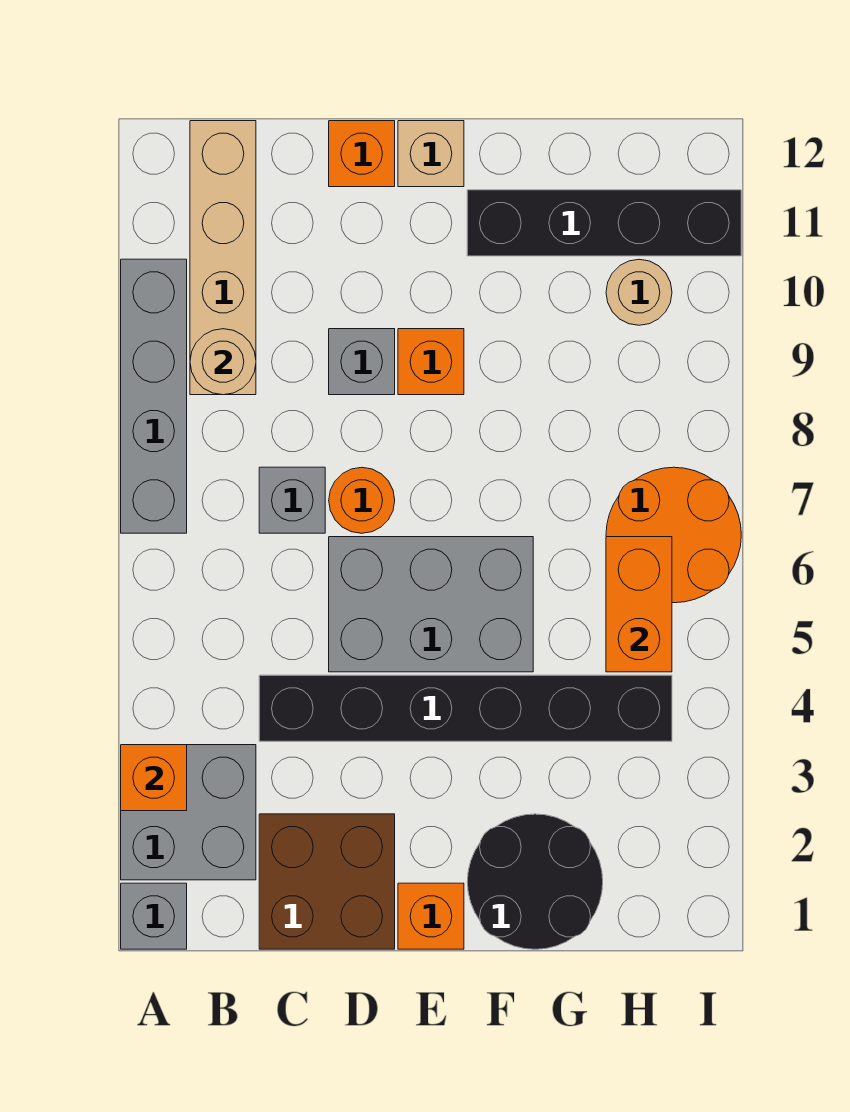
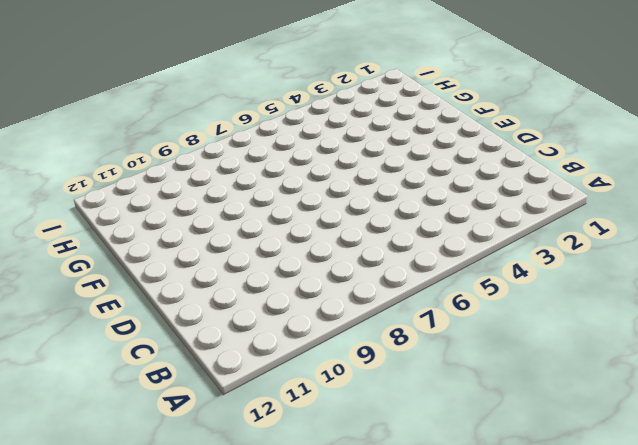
none -> grey 1x1 brick [121,883,187,949]
none -> grey 2x2 brick [121,745,256,880]
none -> grey 1x4 brick [121,259,187,533]

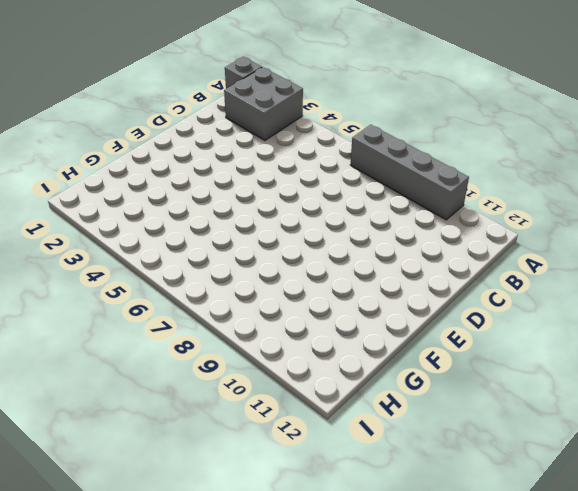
none -> tan 1x4 brick [190,121,256,395]
none -> brown 2x2 brick [259,814,395,949]
none -> black 1x6 brick [259,675,672,741]

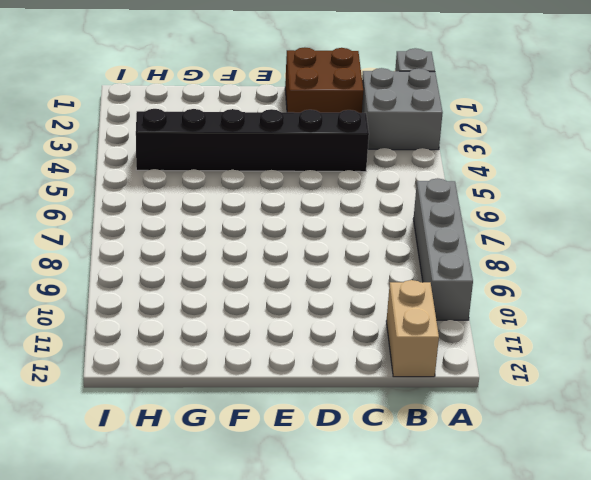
tan 1x2 brick [386,280,439,377] -> tan 1x4 brick [190,121,256,395]
none -> grey 1x1 brick [259,467,325,533]
none -> grey 2x3 brick [329,537,533,672]
none -> orange 1x1 round brick [329,467,395,533]

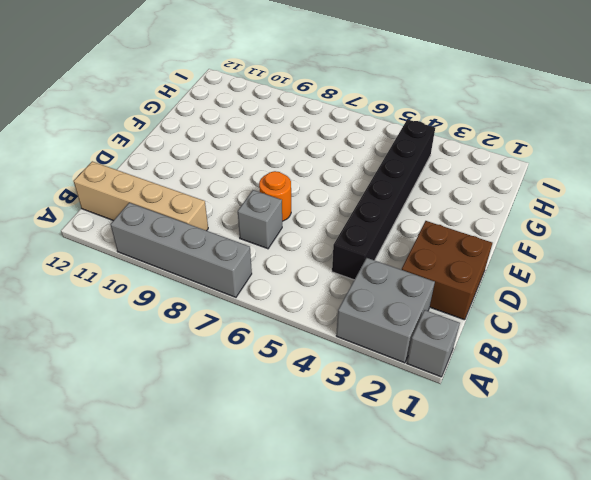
none -> grey 2x3 brick [329,537,533,672]
none -> grey 1x1 brick [329,329,395,395]
none -> orange 1x1 brick [329,121,395,187]

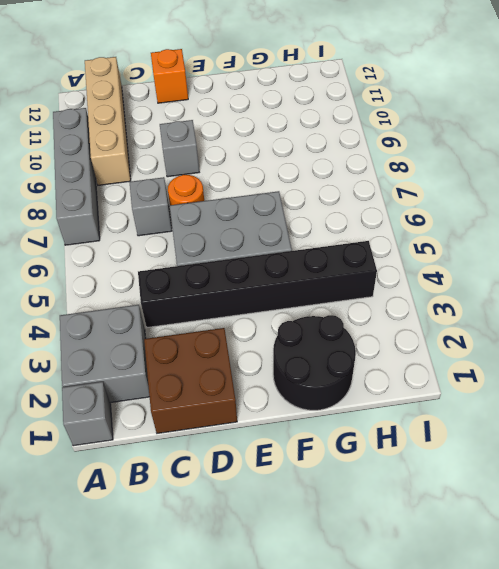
none -> orange 1x1 brick [398,883,464,949]
none -> orange 1x1 brick [398,329,464,395]
none -> tan 1x1 brick [398,121,464,187]

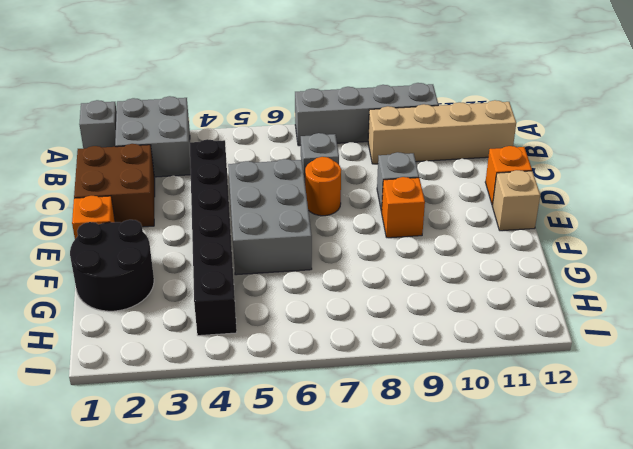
none -> black 1x4 brick [467,190,741,256]
none -> orange 2x2 round brick [606,467,741,603]
none -> tan 1x1 round brick [606,259,672,325]

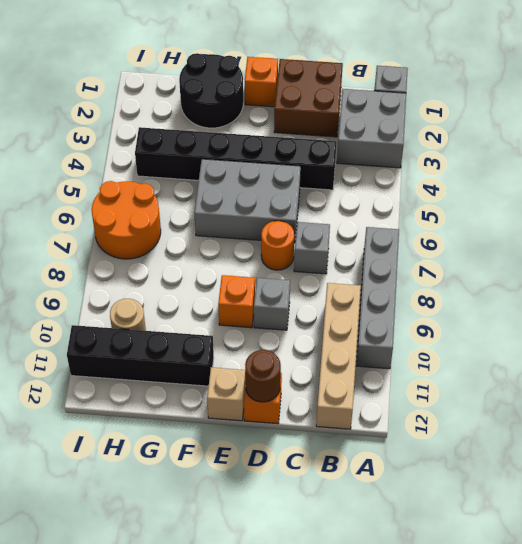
brown 1x1 round brick [245,350,281,402] -> none
none -> orange 1x1 brick [121,745,187,811]
none -> tan 1x1 round brick [190,329,256,395]
none -> orange 1x2 brick [606,537,672,672]

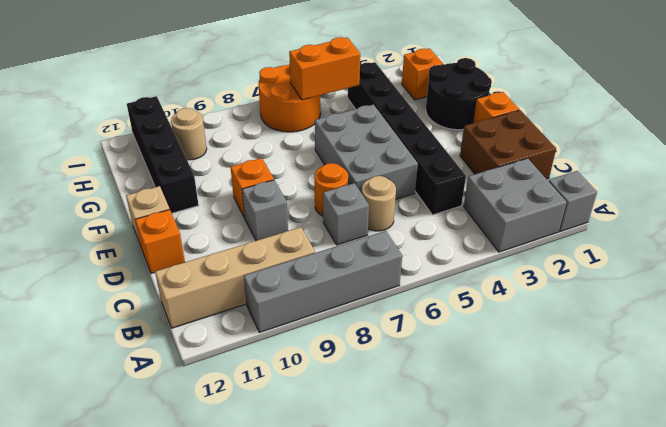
tan 1x1 round brick [362,176,396,231] -> tan 1x1 round brick moved to [190,329,256,395]
orange 1x1 brick [402,48,443,100] -> orange 1x1 brick moved to [121,745,187,811]

